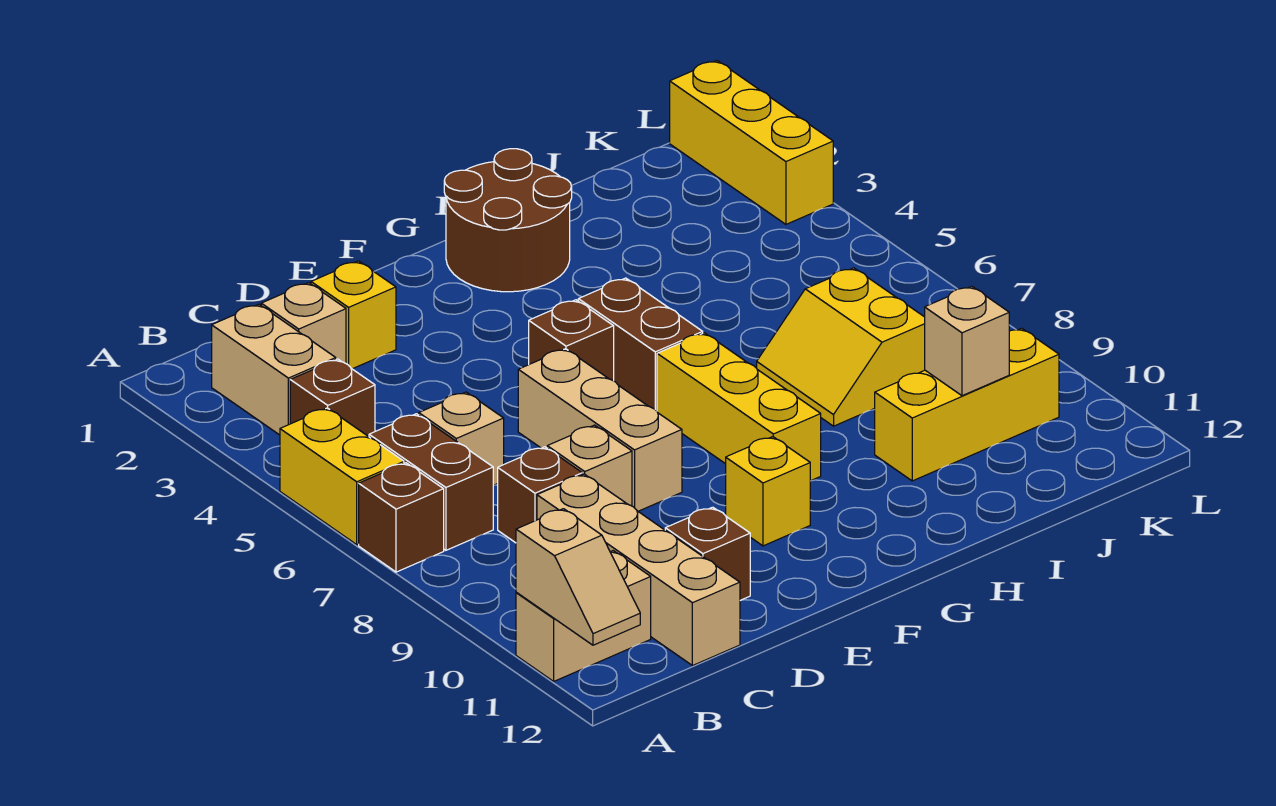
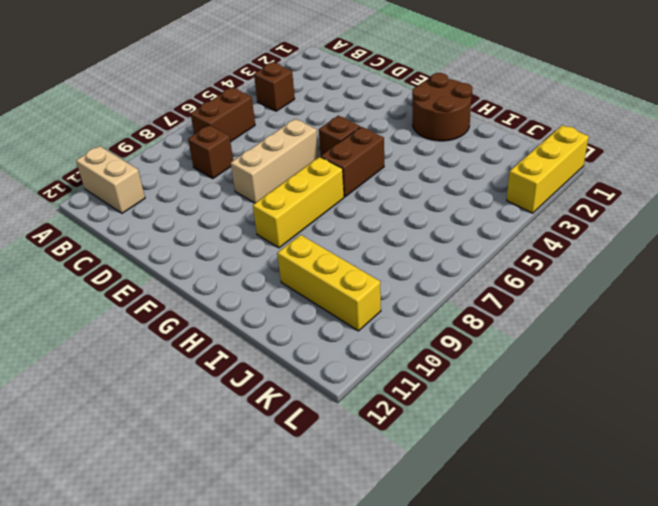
none -> yellow 1x2 brick [280,408,404,545]
none -> brown 1x1 brick [359,463,444,572]
none -> tan 1x2 brick [212,304,336,435]

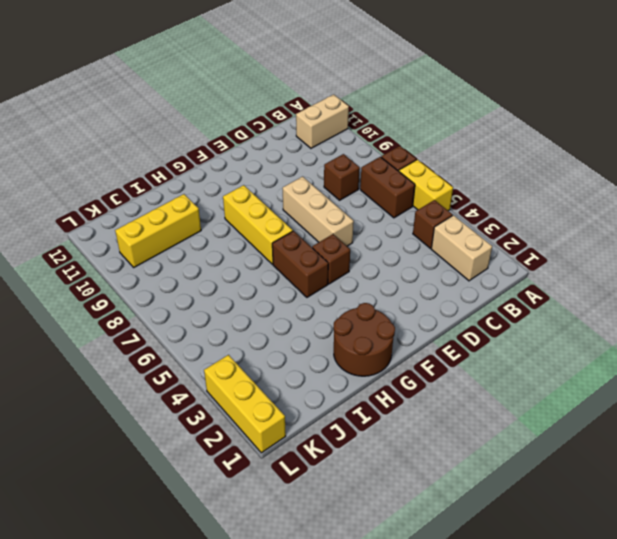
none -> tan 1x1 brick [261,283,346,363]
none -> tan 1x1 brick [419,392,504,485]
none -> tan 1x4 brick [537,474,740,666]

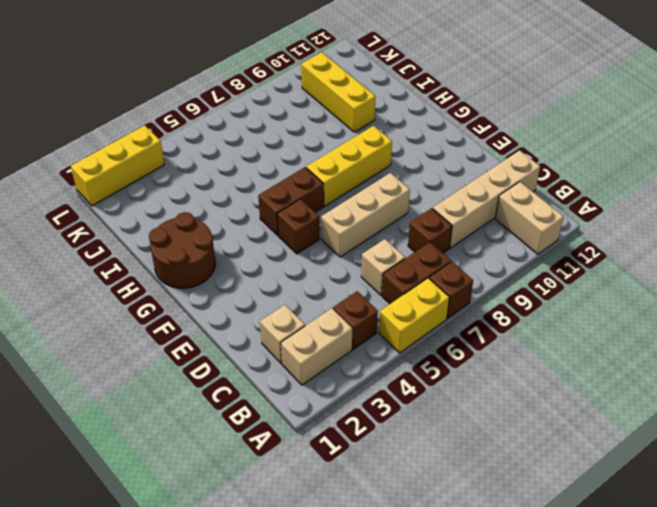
none -> yellow 1x1 brick [311,261,396,369]
none -> tan 1x1 brick [547,425,632,506]
none -> brown 1x1 brick [665,507,750,600]

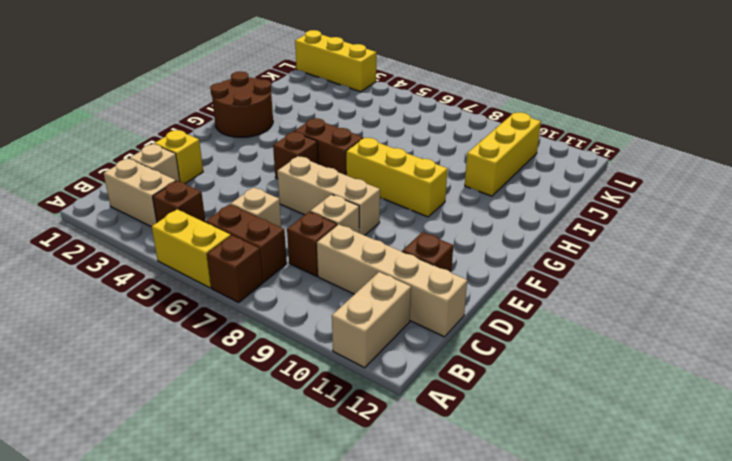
none -> yellow 1x1 brick [726,437,810,546]
none -> yellow 2x2 slope [757,268,925,426]
none -> tan 1x2 slope [516,509,640,645]

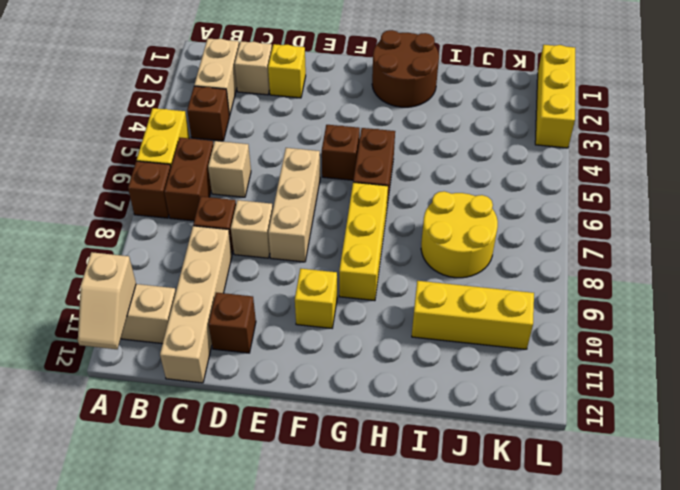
yellow 2x2 round brick [421,191,498,278] -> yellow 2x2 slope [757,268,925,426]
none -> tan 1x1 brick [925,286,1009,396]

